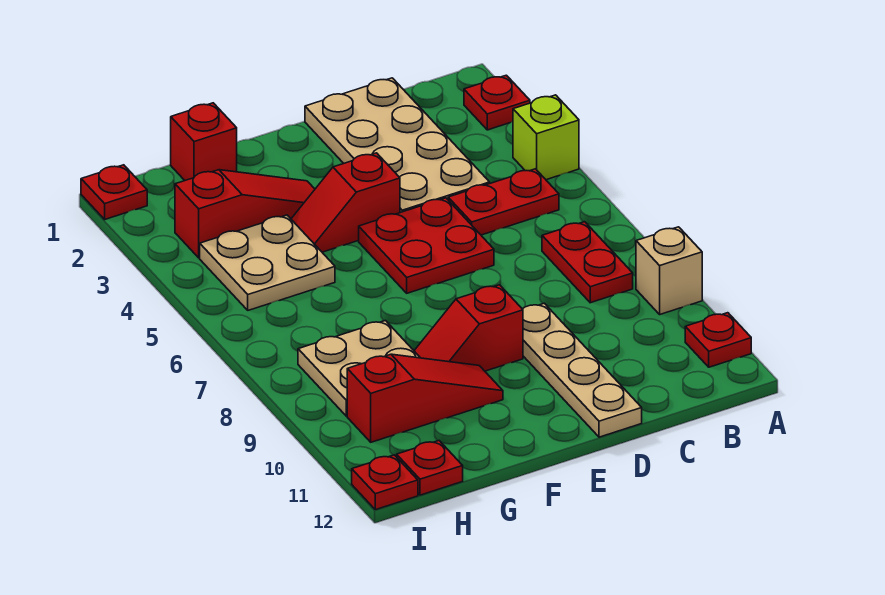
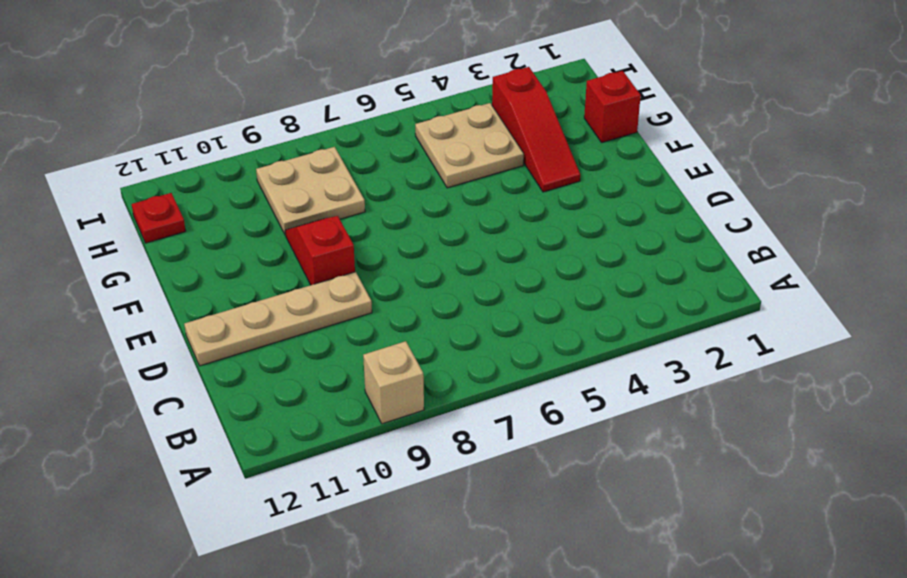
none -> red 1x1 plate [464,75,530,130]
none -> lime 1x1 brick [513,95,579,180]
none -> red 1x1 plate [685,313,751,367]

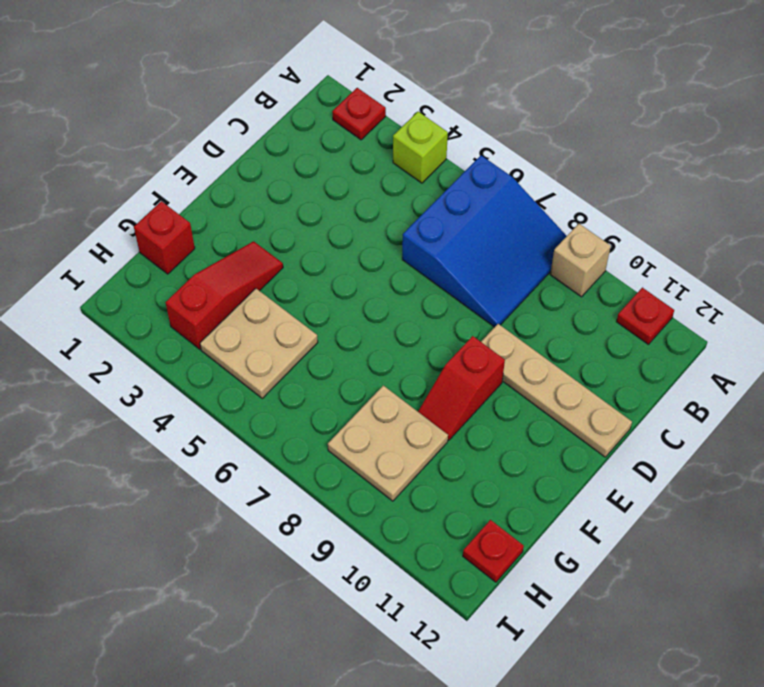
blue 3x3 slope [402,155,567,327] -> red 1x2 plate [542,222,633,303]
none -> red 1x2 plate [448,169,559,235]
none -> tan 2x4 plate [305,78,490,213]
none -> red 2x2 plate [359,198,494,293]

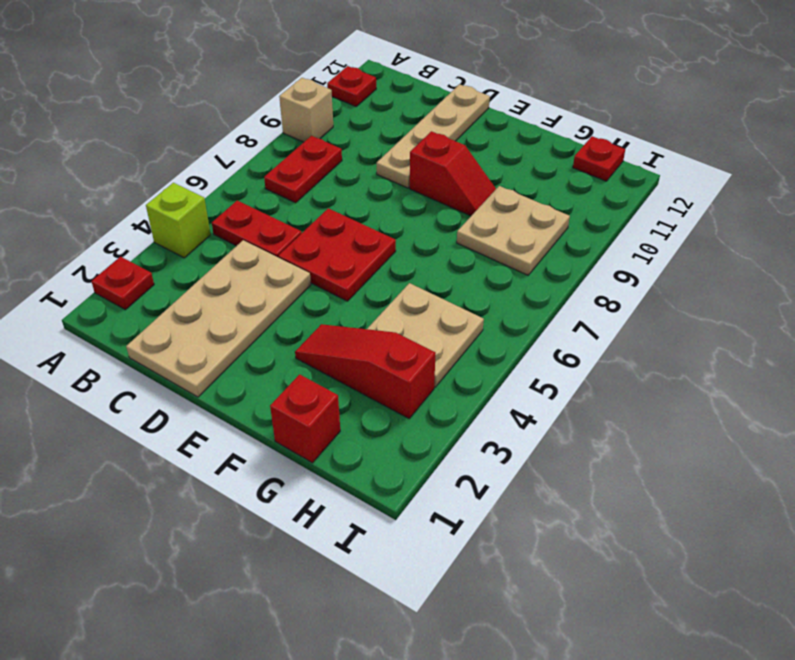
none -> red 1x2 slope [291,153,400,252]
none -> red 1x3 slope [347,354,503,442]
none -> red 1x1 plate [81,165,147,219]

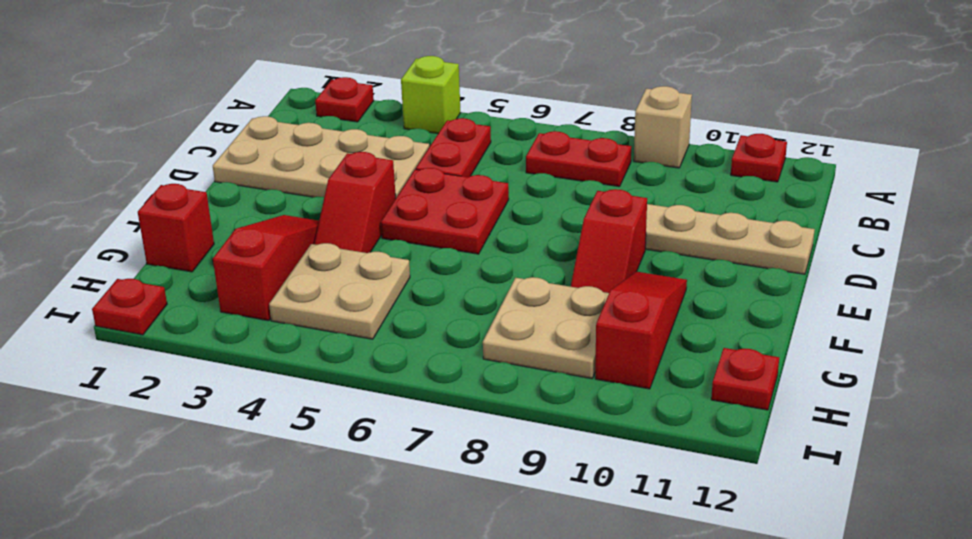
none -> red 1x1 plate [352,455,418,510]

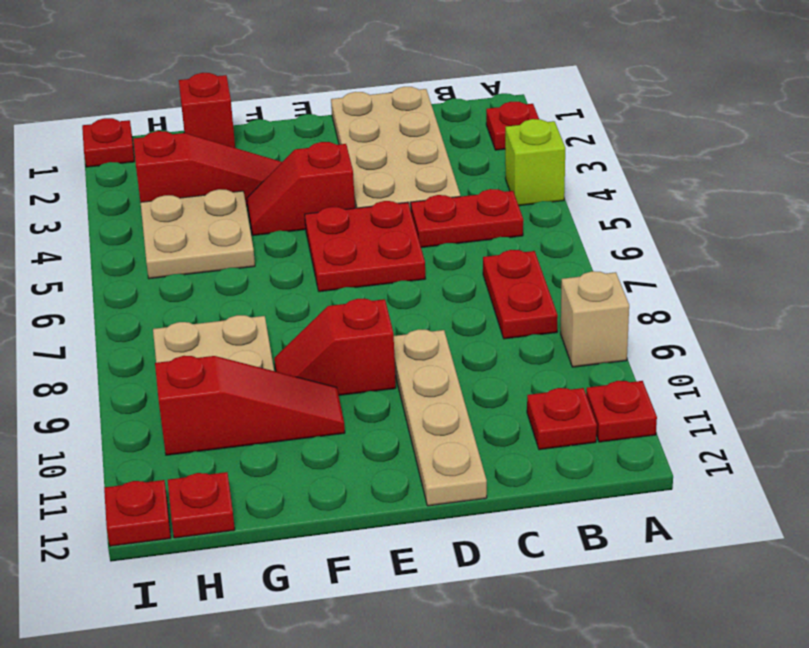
red 1x1 plate [527,388,597,450] -> none

